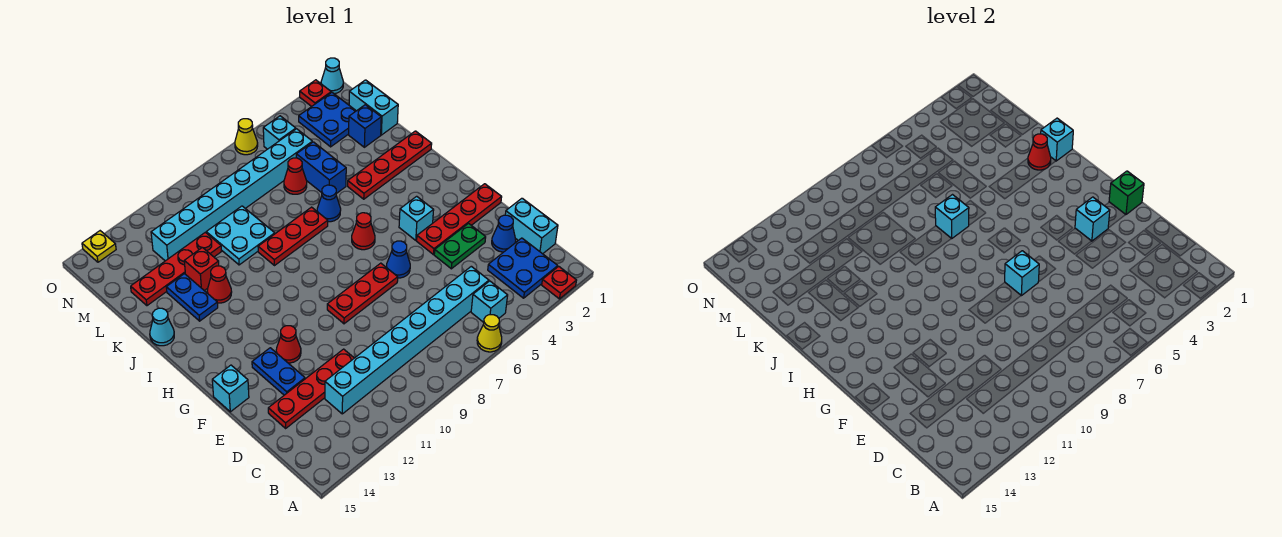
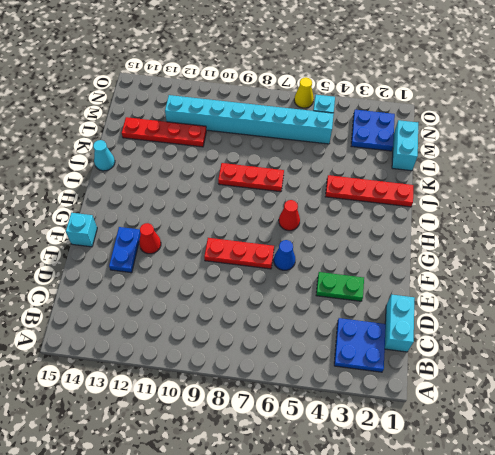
none -> red 1x1 plate [542,266,577,299]
none -> yellow 1x1 cone [477,315,502,352]
none -> cyan 1x1 brick [471,281,508,322]
none -> cyan 1x8 brick [325,266,489,414]

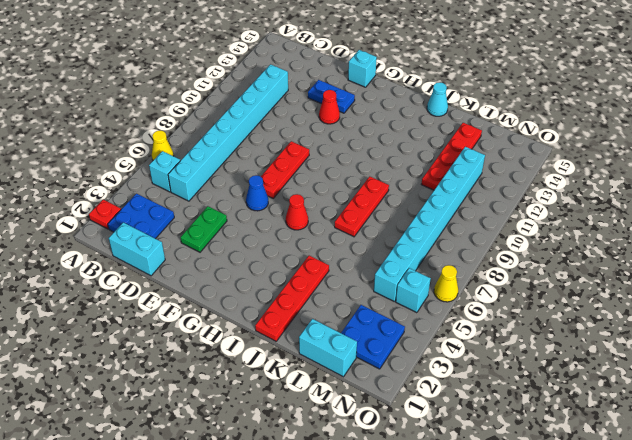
none -> blue 1x1 cone [492,215,516,252]
none -> red 1x4 plate [268,349,354,428]
none -> red 1x4 plate [417,184,502,255]
none -> cyan 1x1 brick [399,196,434,240]

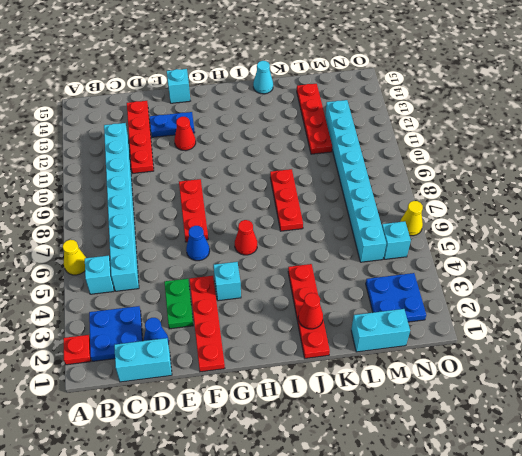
none -> blue 1x1 cone [317,185,341,222]
none -> red 1x1 cone [207,266,232,303]
none -> blue 1x2 plate [166,274,218,321]
none -> blue 1x2 brick [296,142,346,194]

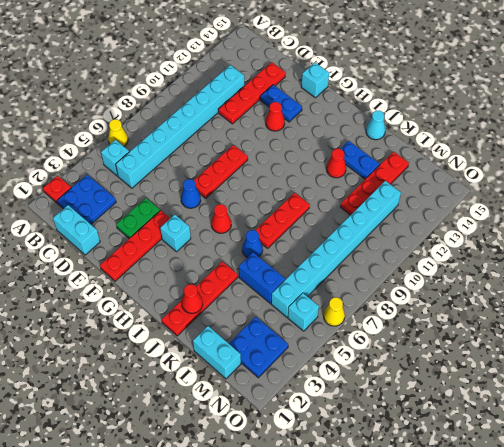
none -> blue 1x1 cone [492,215,516,252]
none -> cyan 2x2 plate [206,206,275,265]
none -> red 1x1 brick [184,247,219,291]
none -> blue 1x1 brick [349,105,381,147]

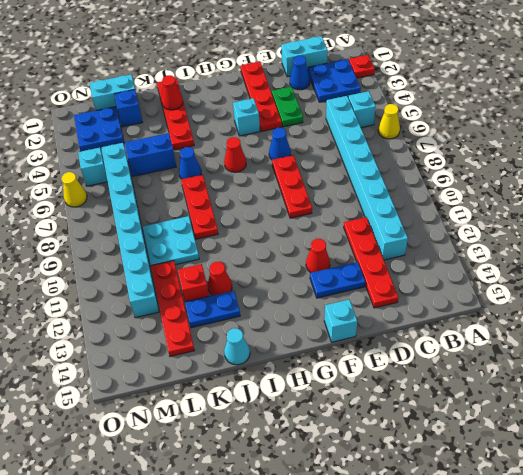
none -> red 1x1 cone [284,158,307,194]
none -> cyan 1x1 cone [321,58,343,94]
none -> red 1x1 plate [300,80,331,106]
none -> yellow 1x1 plate [82,231,116,262]

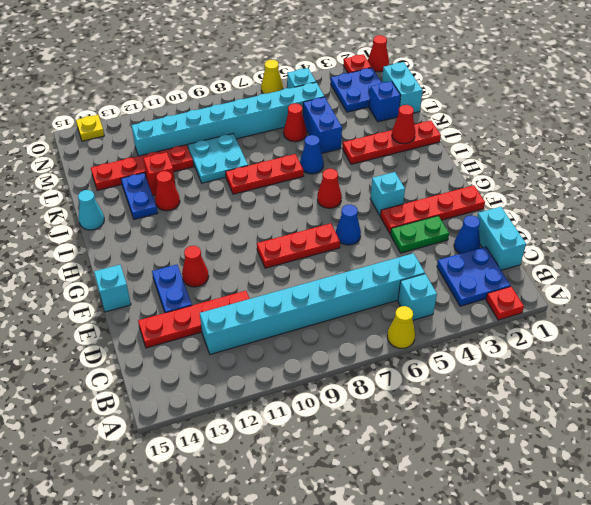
red 1x1 cone [368,35,389,72] -> cyan 1x1 cone [321,58,343,94]
none -> green 1x1 brick [1109,171,1144,214]
none -> cyan 1x1 brick [1075,197,1110,241]
none -> cyan 1x1 brick [1005,251,1039,296]
none -> cyan 1x1 brick [1041,118,1073,161]

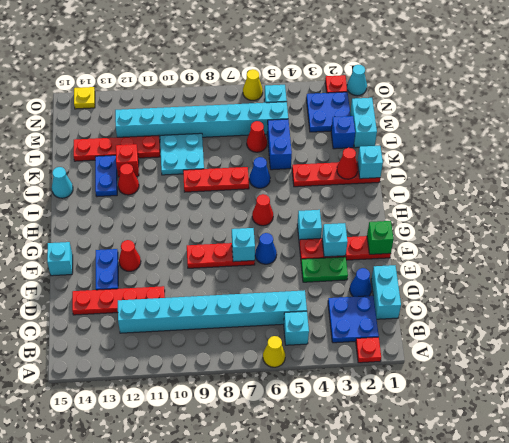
none -> cyan 1x1 brick [935,195,969,239]

